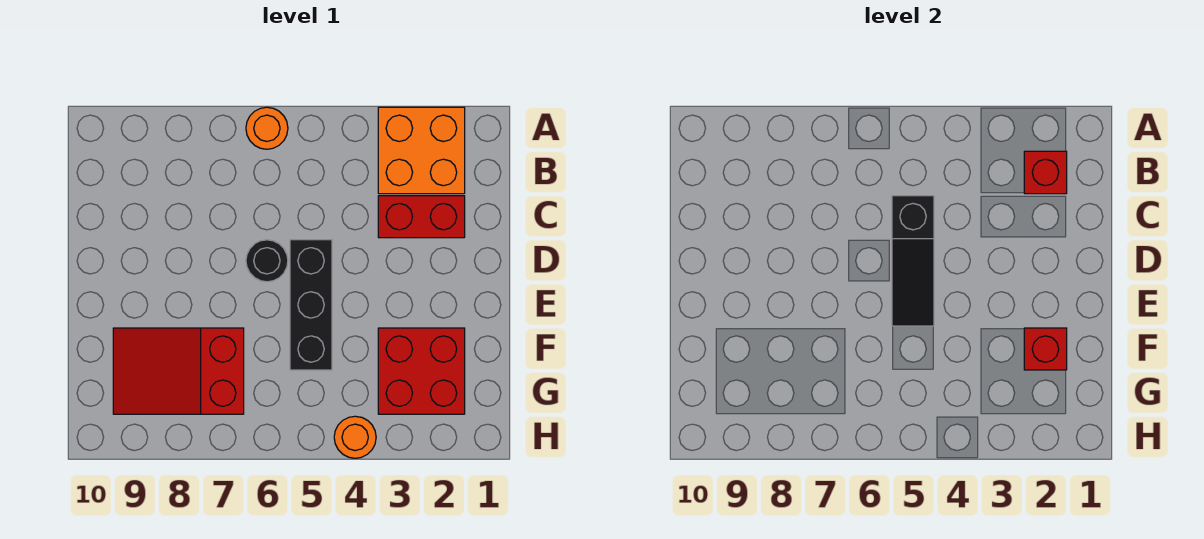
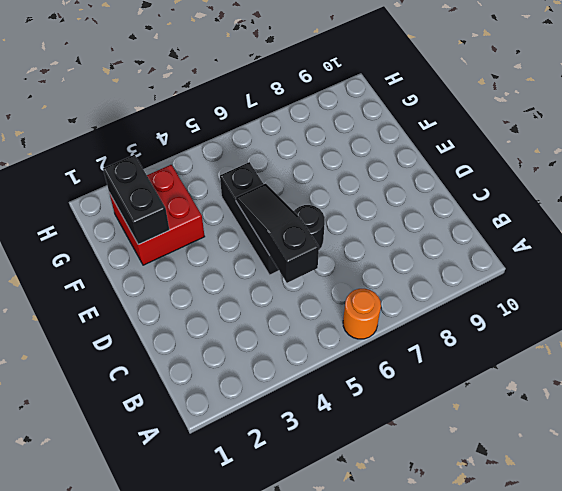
black 1x2 brick [103,155,169,244] -> red 1x1 brick [1024,328,1067,370]
none -> orange 2x2 brick [378,107,465,194]
none -> red 1x2 brick [378,196,465,238]

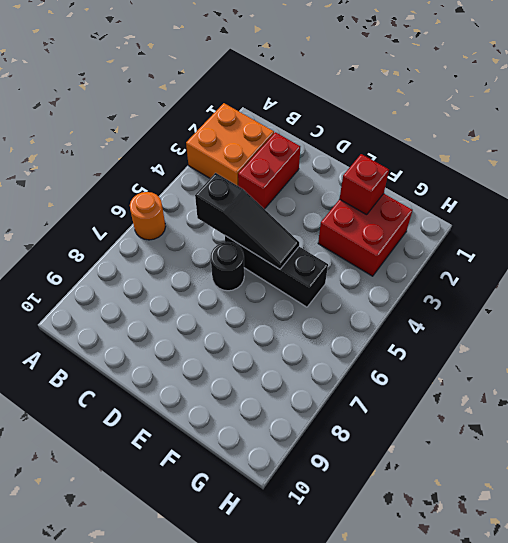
none -> red 2x3 slope [113,328,244,414]
none -> orange 1x1 round brick [334,416,376,458]

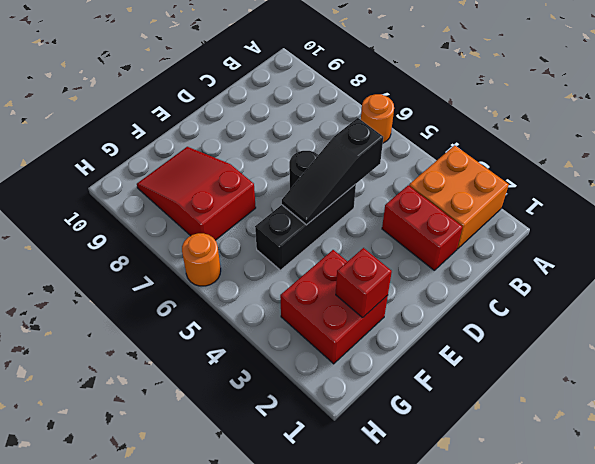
orange 1x1 round brick [182,233,221,286] -> orange 1x1 round brick moved to [334,416,376,458]
none -> red 1x1 brick [1024,151,1067,194]

